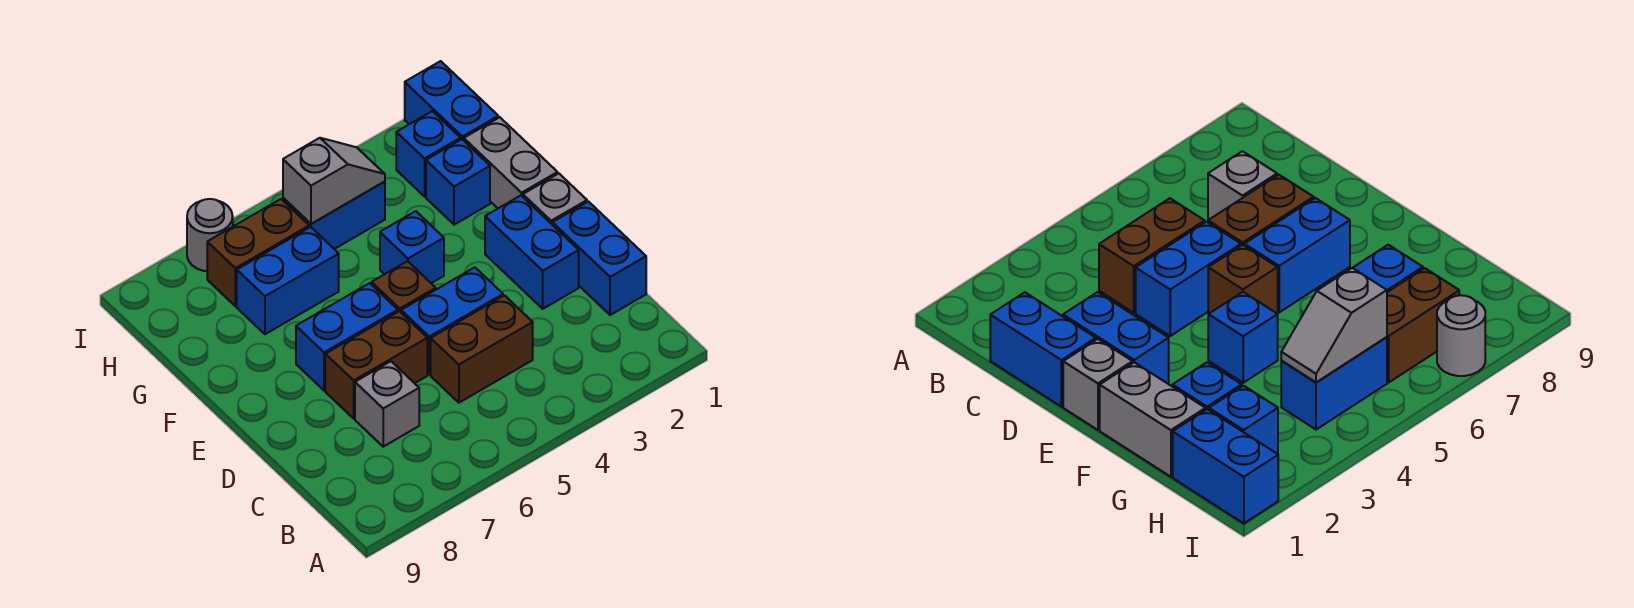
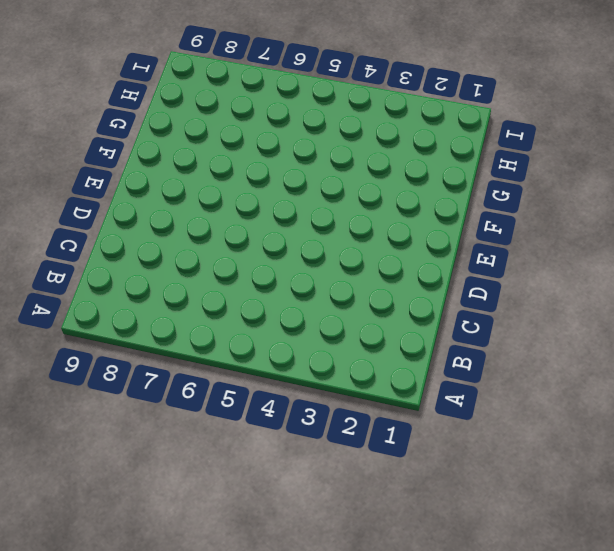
none -> blue 1x2 brick [552,202,646,315]
none -> brown 1x2 brick [431,295,533,403]
none -> grey 1x1 brick [355,361,419,447]

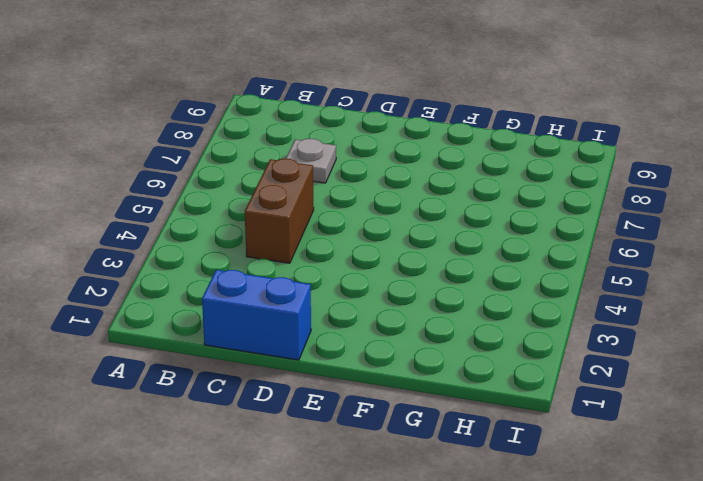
grey 1x1 plate [286,139,336,183] -> grey 1x1 brick [355,361,419,447]
none -> blue 1x2 brick [485,196,579,309]
none -> blue 1x2 brick [401,267,503,375]
none -> brown 1x2 brick [325,311,427,418]

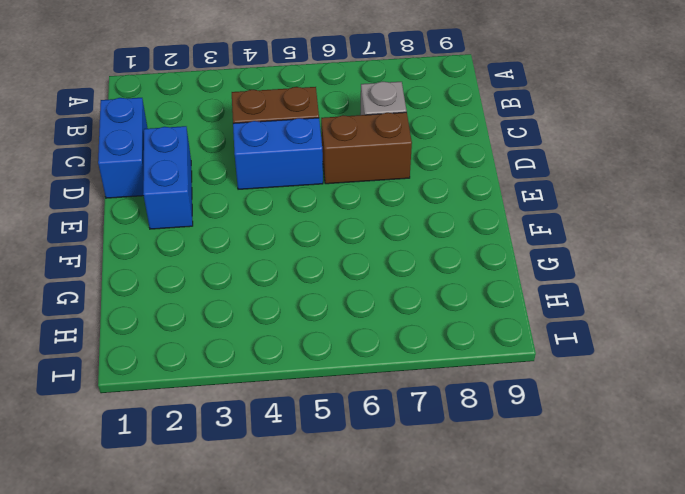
none -> grey 1x1 brick [523,174,587,224]
none -> brown 1x1 brick [372,261,436,312]
none -> blue 1x2 brick [296,283,398,390]

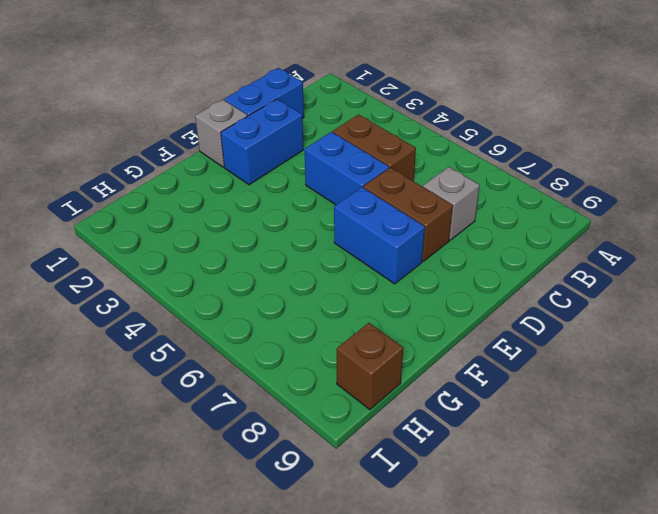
brown 1x1 brick [337,323,403,410] -> brown 1x1 brick moved to [372,261,436,312]
none -> grey 1x2 brick [464,117,558,208]
none -> blue 1x1 brick [380,211,444,283]
none -> blue 1x1 brick [426,139,490,225]

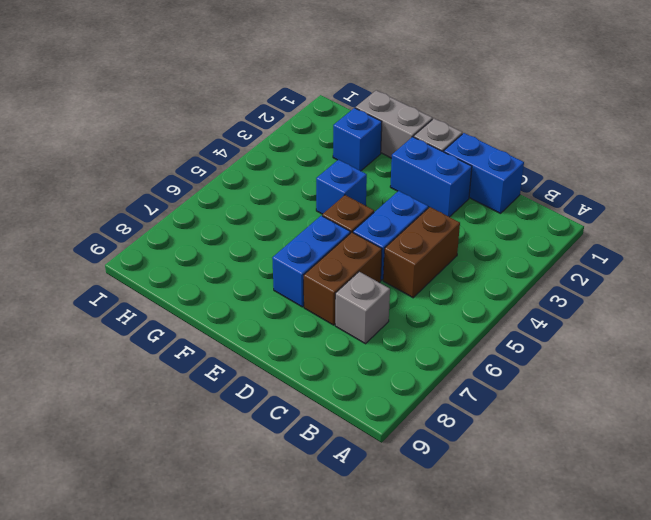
none -> blue 1x2 brick [237,227,339,334]
none -> blue 1x2 brick [405,61,498,140]
none -> blue 1x1 brick [396,111,461,196]

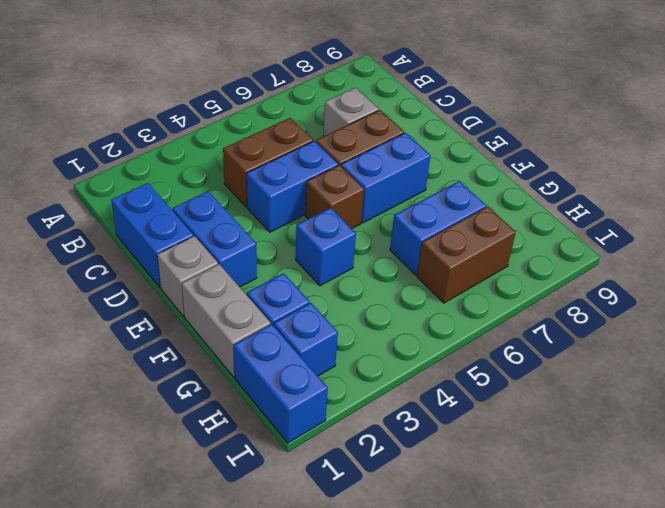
none -> blue 1x2 brick [283,182,385,249]
none -> grey 1x1 round brick [187,199,233,271]
none -> grey 1x2 slope [283,138,385,224]

